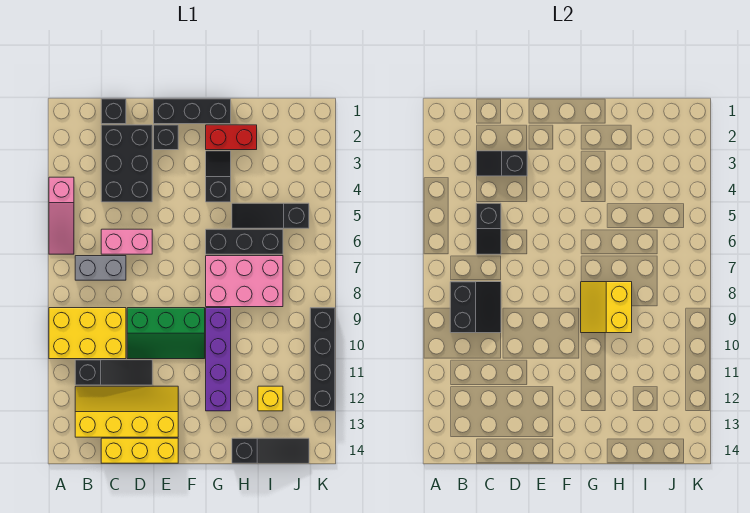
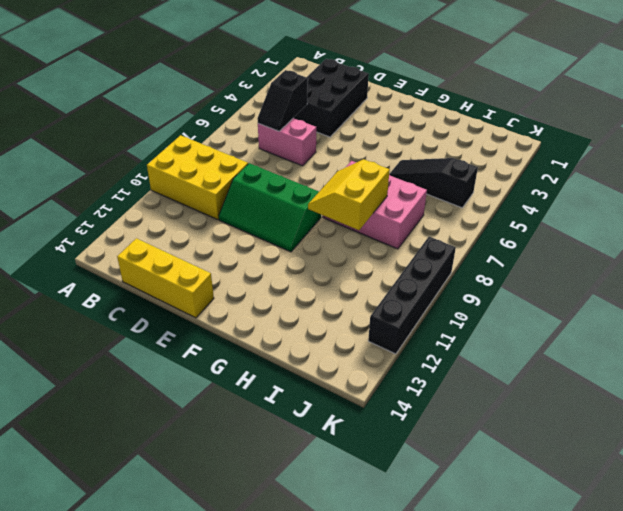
none -> pink 1x3 slope [49,177,74,254]
none -> grey 1x2 brick [75,256,126,280]
none -> black 1x3 slope [75,360,152,385]

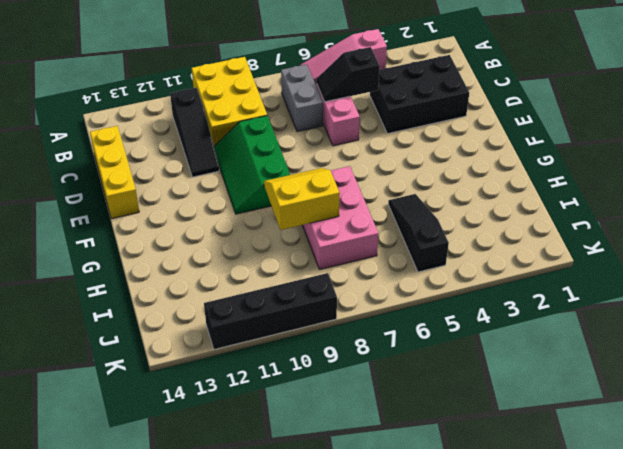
none -> yellow 2x4 slope [75,386,178,437]
none -> black 1x1 brick [101,99,126,124]
none -> black 1x3 brick [154,99,231,124]

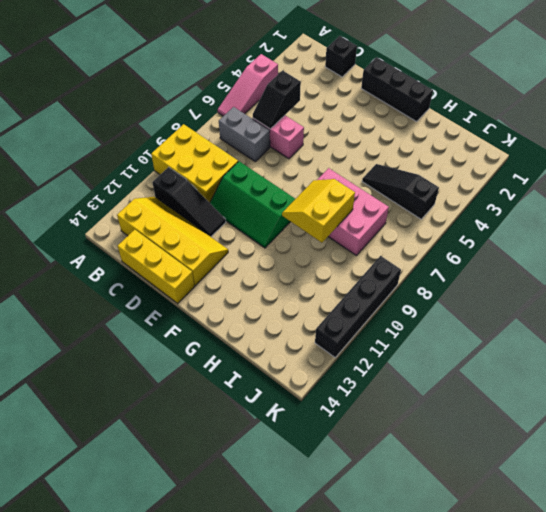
none -> black 2x3 brick [101,125,152,202]
none -> black 1x1 brick [154,125,178,150]
none -> red 1x2 brick [206,125,257,150]

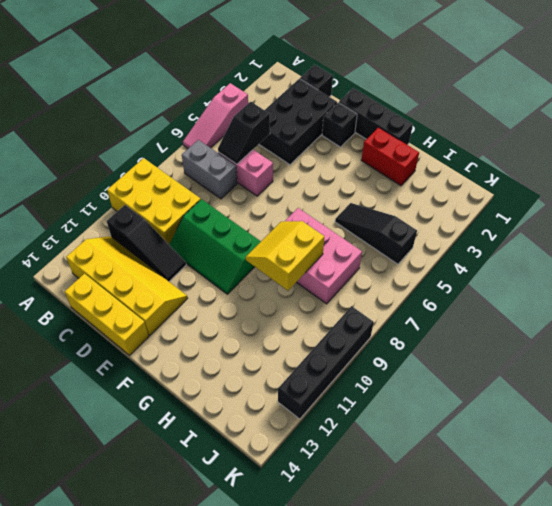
none -> black 1x2 slope [206,151,231,202]
none -> black 1x3 brick [206,229,283,254]
none -> purple 1x4 brick [206,308,231,411]

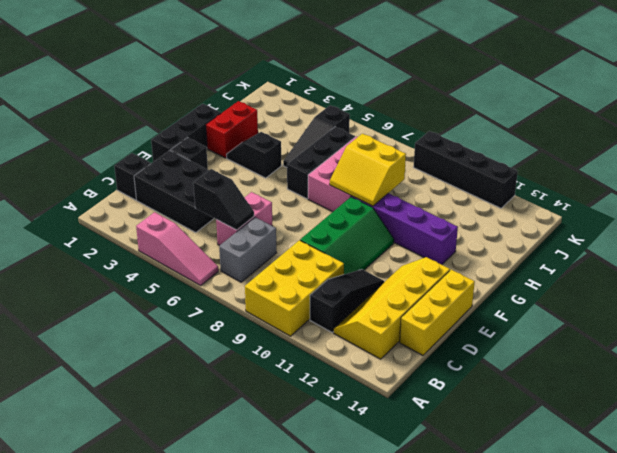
none -> black 1x3 slope [232,438,309,463]
none -> yellow 1x1 brick [258,386,283,411]
none -> black 2x2 slope [450,282,501,333]

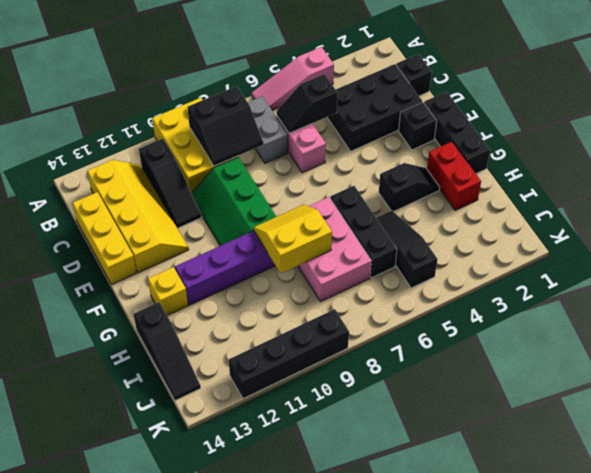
yellow 1x1 brick [148,267,188,315] -> yellow 1x1 brick moved to [258,386,283,411]
none -> black 1x2 slope [476,151,527,176]

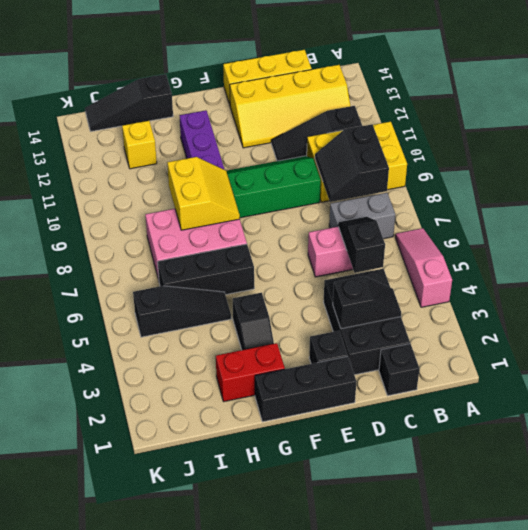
none -> black 1x4 brick [310,308,335,411]

